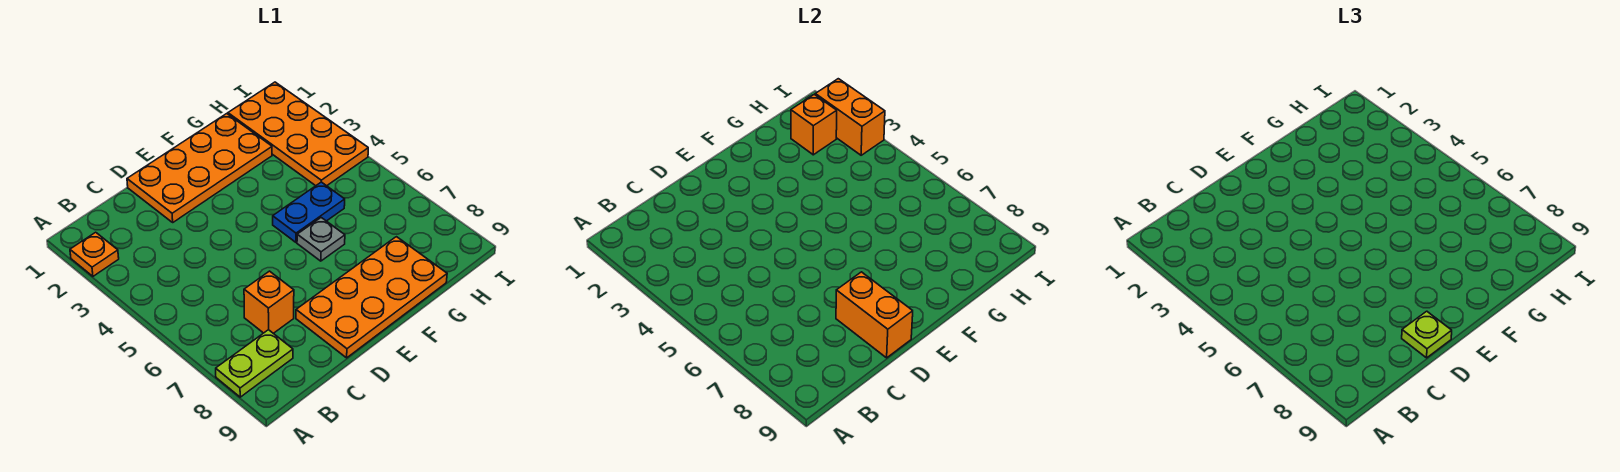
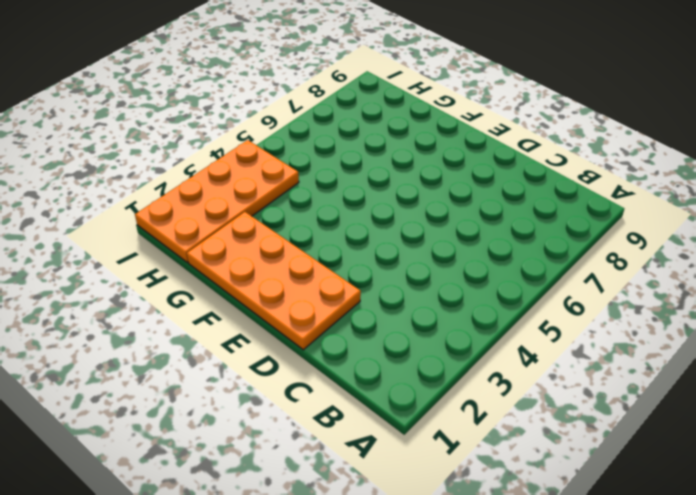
none -> orange 1x1 plate [70,232,119,276]
none -> lime 1x2 plate [216,330,293,397]
none -> orange 1x1 brick [244,271,294,333]

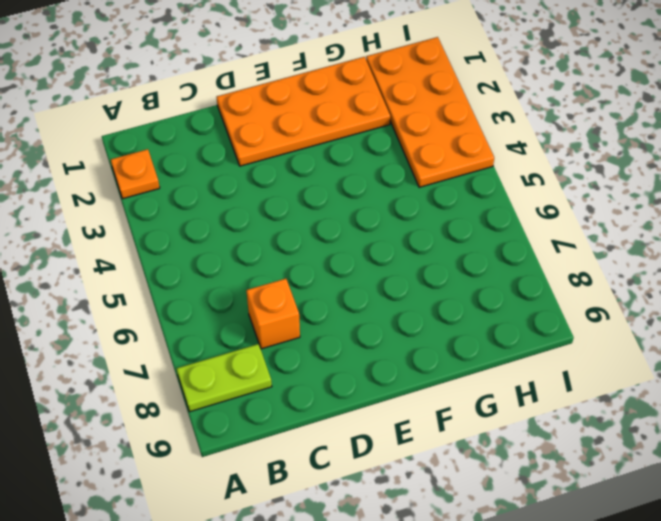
none -> orange 2x4 plate [296,237,447,358]
none -> blue 1x2 plate [273,182,345,242]
none -> grey 1x1 plate [297,218,345,261]

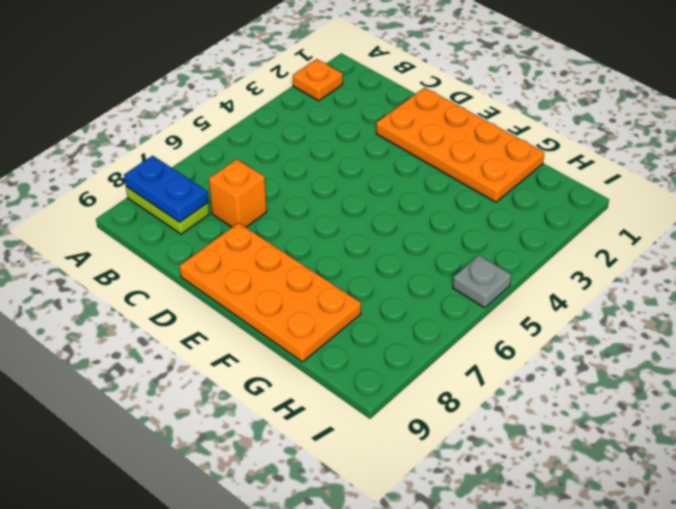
blue 1x2 plate [124,156,208,222] -> blue 1x2 plate moved to [273,182,345,242]
grey 1x1 plate [453,255,511,308] -> grey 1x1 plate moved to [297,218,345,261]
none -> orange 2x4 plate [228,82,368,186]
none -> orange 1x2 brick [836,272,913,358]
none -> orange 1x1 brick [791,94,837,155]

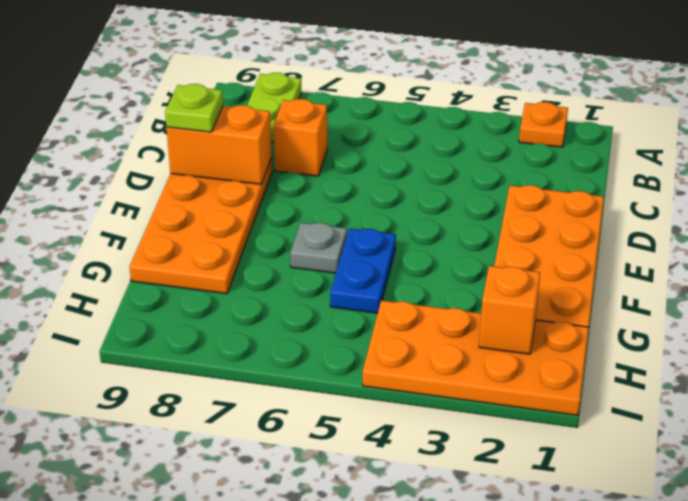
none -> orange 1x2 brick [815,79,885,155]

